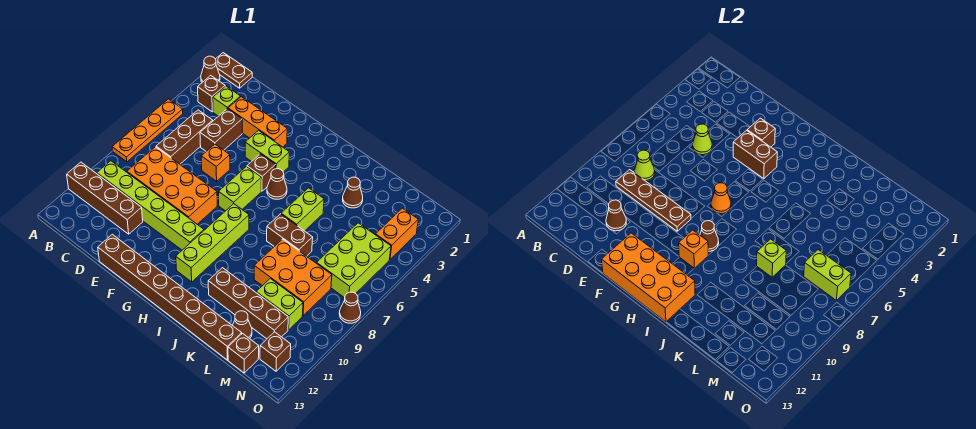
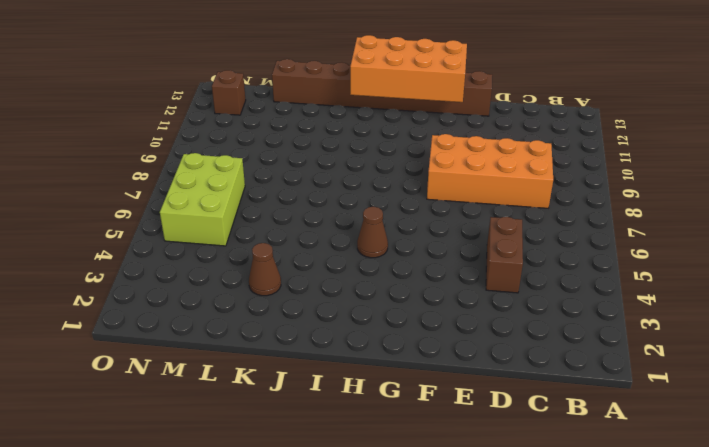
none -> brown 1x2 plate [216,53,252,88]
none -> brown 1x1 cone [201,56,220,82]
none -> orange 1x4 plate [112,99,183,162]
none -> brown 1x4 brick [67,162,143,234]

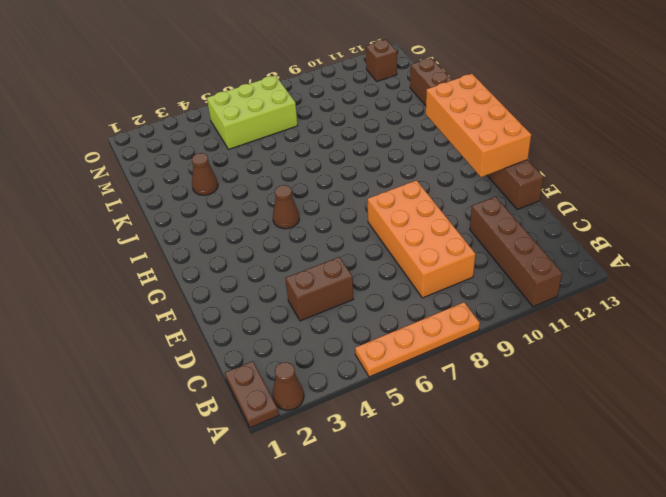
none -> brown 1x1 brick [198,76,225,112]
none -> lime 1x6 brick [97,161,204,250]
none -> lime 1x1 brick [213,86,241,116]
none -> brown 1x3 brick [156,110,213,164]

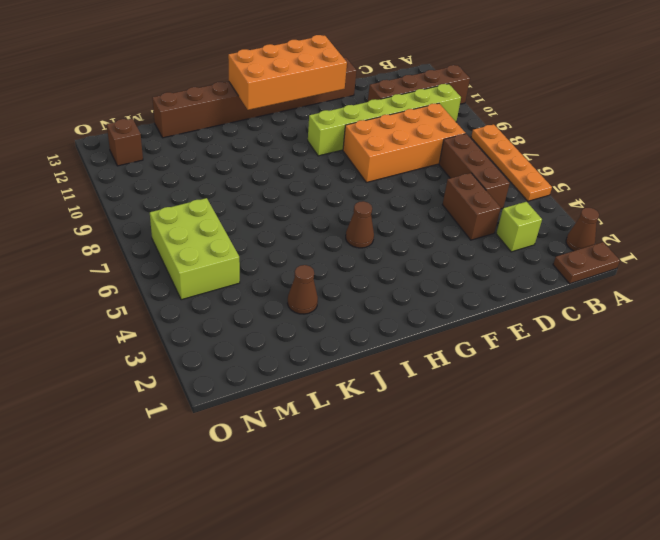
none -> brown 1x1 brick [198,76,225,112]
none -> orange 1x3 brick [228,97,287,147]
none -> orange 1x1 brick [201,144,230,181]
none -> lime 1x2 brick [245,130,289,172]

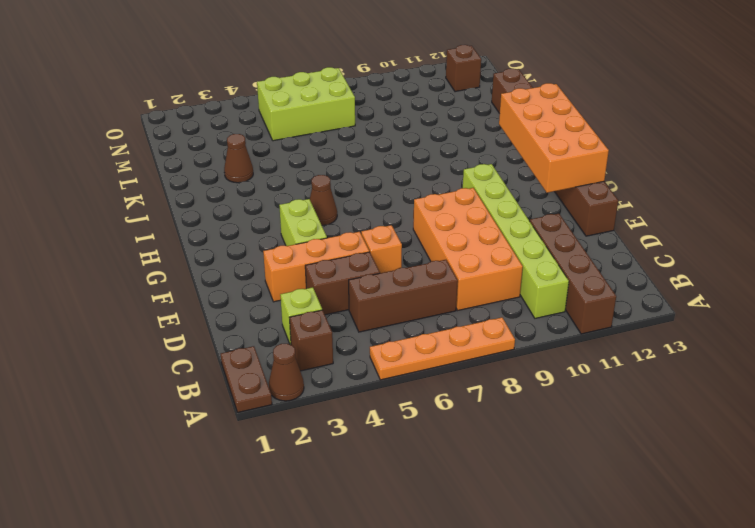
orange 1x3 brick [263,232,369,302] -> orange 1x3 brick turned to [228,97,287,147]
none -> brown 1x1 brick [247,154,276,191]
none -> lime 1x2 brick [219,167,262,211]
none -> lime 1x4 brick [176,204,249,282]
none -> lime 1x2 brick [281,188,324,231]

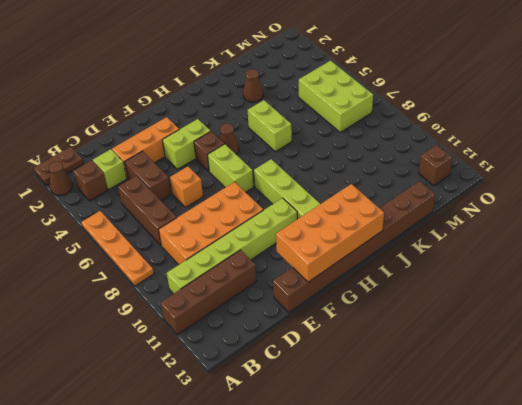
none -> brown 1x2 brick [267,214,313,256]
none -> brown 1x4 brick [208,268,288,339]
none -> orange 2x3 brick [254,239,332,316]
none -> lime 1x2 brick [256,278,303,330]

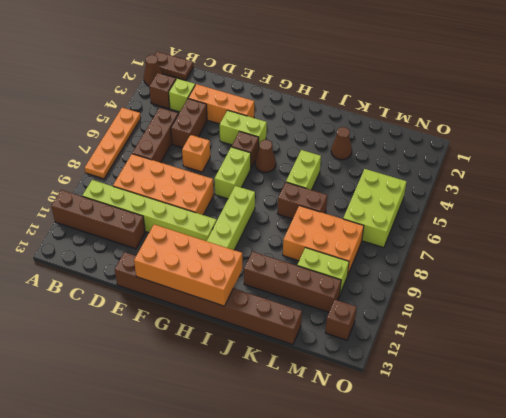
none -> brown 1x1 cone [233,311,252,339]
none -> brown 1x1 brick [228,334,259,373]
none -> orange 1x2 brick [376,208,418,259]
none -> brown 1x1 cone [339,292,361,323]

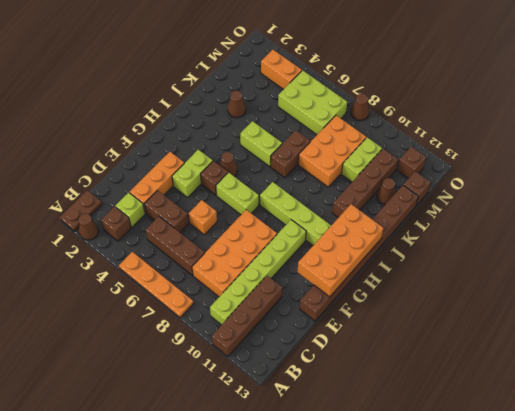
none -> lime 1x1 cone [635,150,655,181]
none -> brown 1x4 plate [616,170,691,231]
none -> lime 1x1 cone [693,124,712,155]
none -> brown 1x1 cone [606,200,626,231]

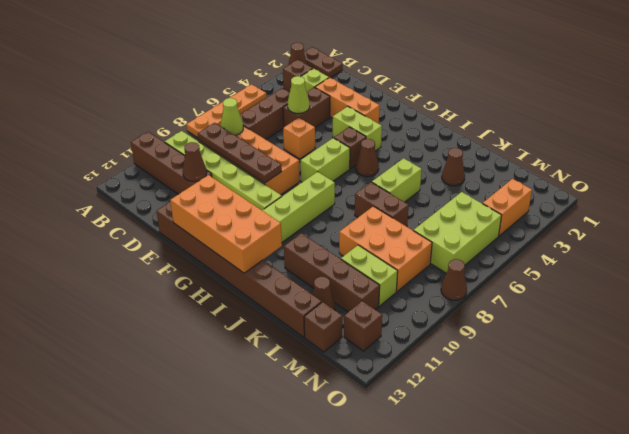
none -> brown 1x1 brick [747,118,775,147]
none -> brown 1x2 brick [733,130,777,179]
none -> orange 1x1 cone [711,183,731,214]
none -> brown 1x1 cone [700,221,719,251]

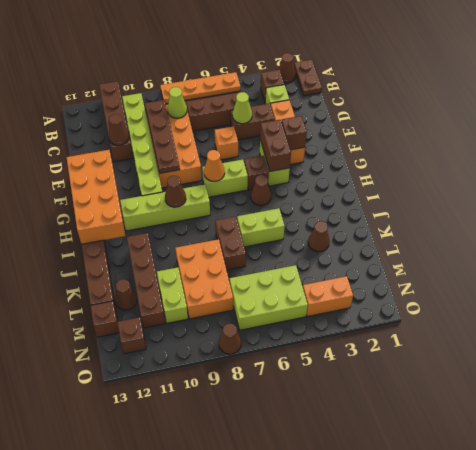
none -> orange 1x1 brick [679,230,708,268]
none -> lime 1x1 brick [757,239,786,277]
none -> lime 1x2 brick [804,250,851,300]

